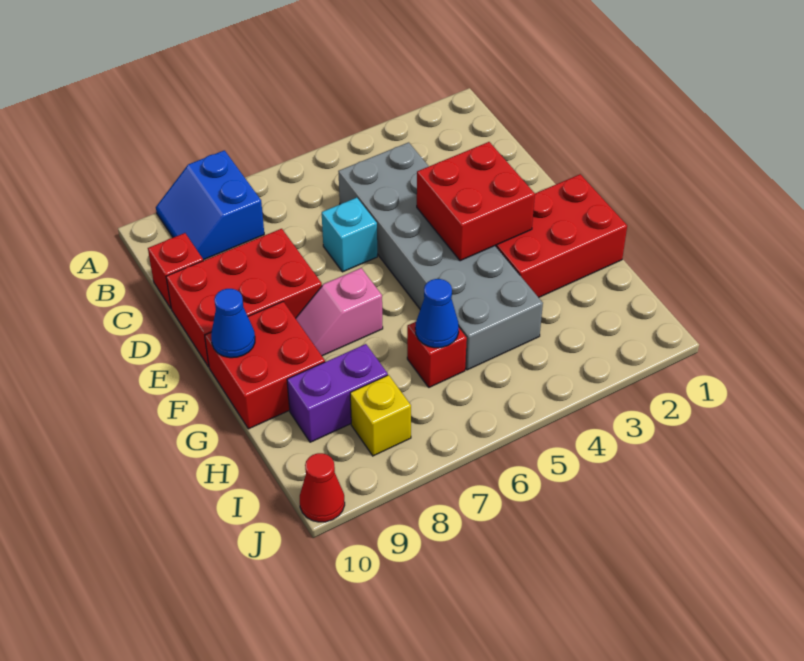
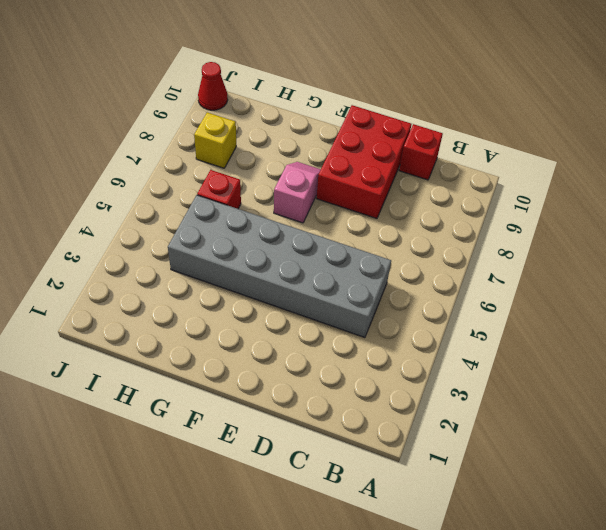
none -> blue 2x2 slope [156,150,264,260]
none -> cyan 1x1 brick [322,198,377,272]
none -> red 2x3 brick [495,174,627,298]

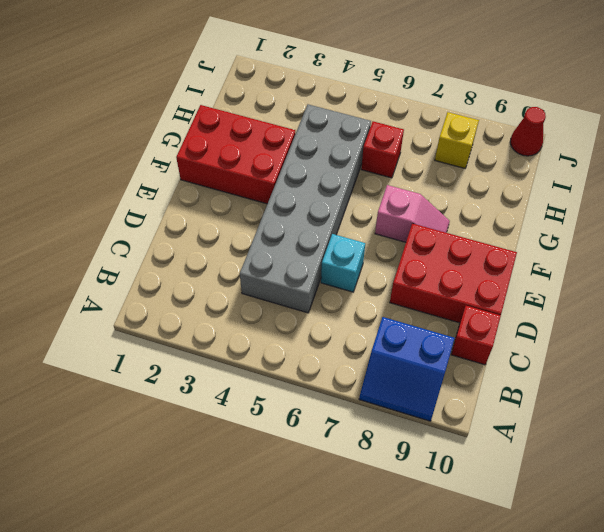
blue 2x2 slope [359,317,454,421] -> blue 2x2 slope turned to [156,150,264,260]
none -> red 2x2 brick [205,302,325,429]
none -> purple 1x2 brick [287,344,388,442]
none -> red 2x2 brick [417,142,535,261]

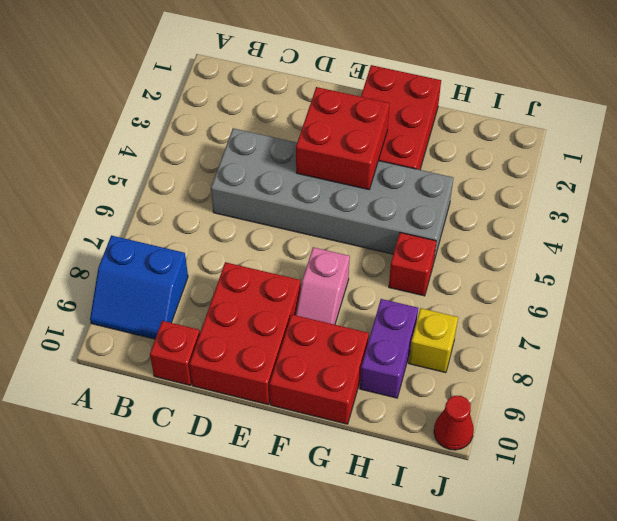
none -> cyan 1x1 brick [322,198,377,272]
none -> blue 1x1 cone [211,289,255,358]
none -> blue 1x1 cone [415,279,459,348]

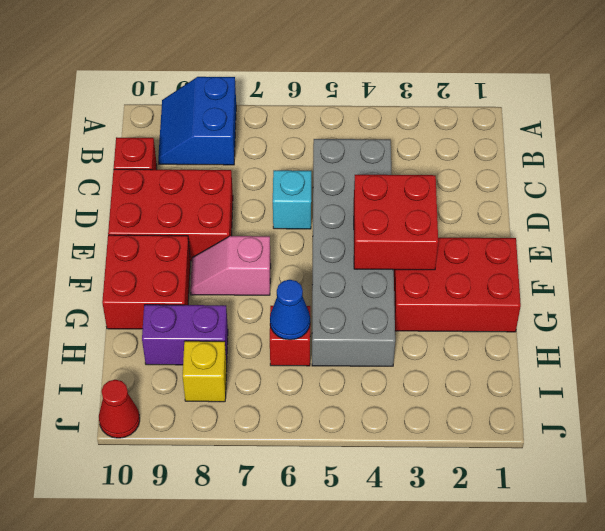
none -> blue 1x1 cone [211,289,255,358]

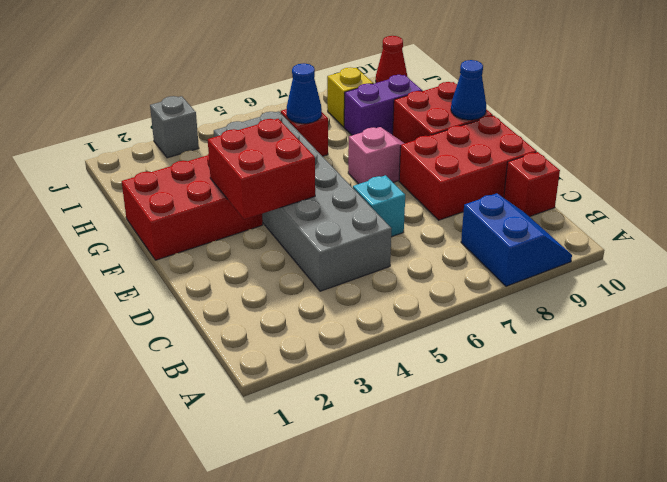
grey 1x1 brick [150,96,199,158] -> none

